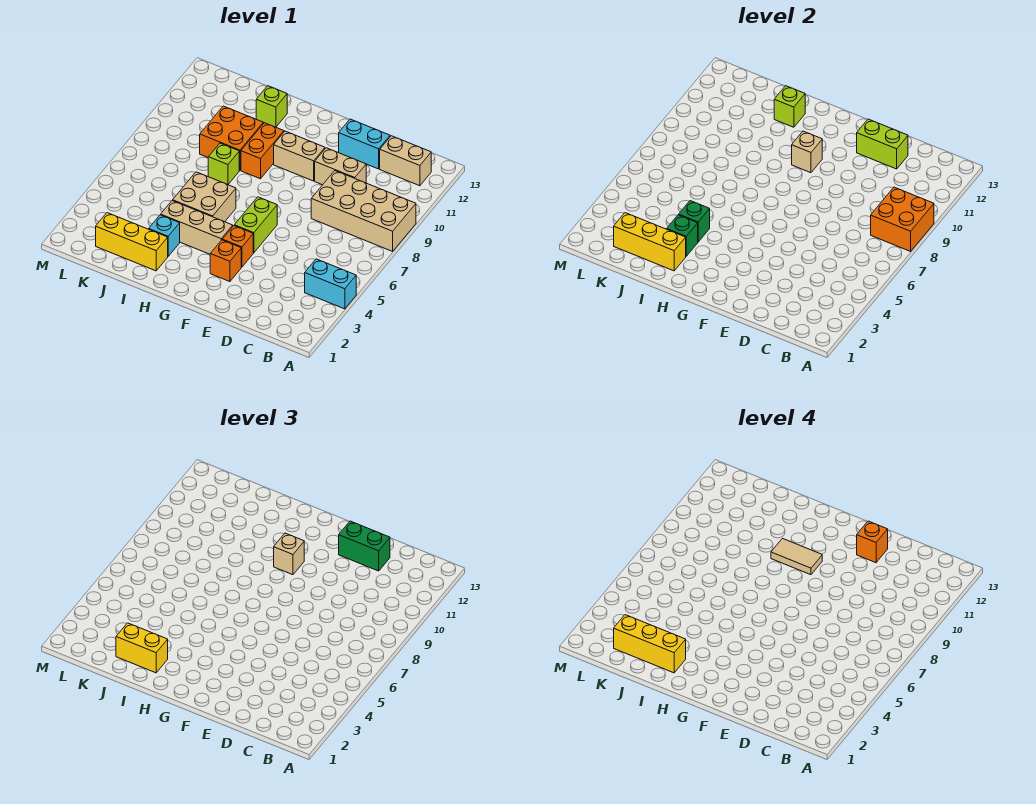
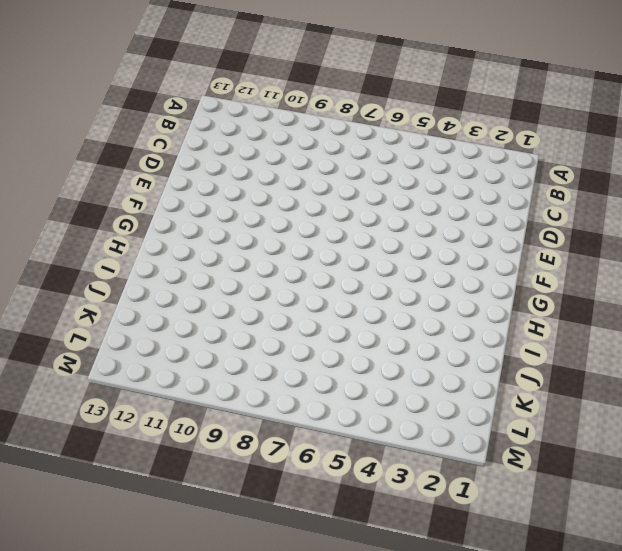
none -> cyan 1x2 brick [305,259,356,309]
none -> tan 2x4 brick [311,171,416,251]
none -> tan 1x2 brick [380,136,431,186]
none -> tan 1x2 brick [315,148,366,185]

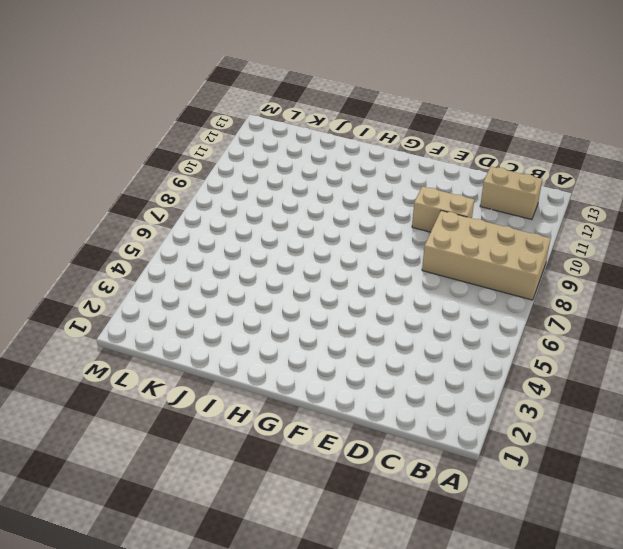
none -> cyan 1x2 brick [305,259,356,309]
none -> cyan 1x2 brick [339,119,390,169]
none -> orange 1x1 brick [210,240,241,282]
none -> orange 1x1 brick [222,226,253,267]

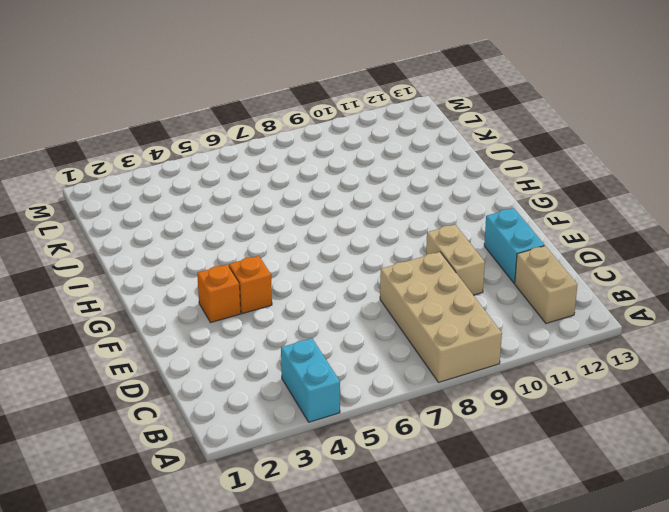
none -> lime 1x2 brick [234,197,277,253]
none -> tan 1x2 brick [274,131,325,181]
none -> tan 1x3 brick [161,201,233,254]
none -> tan 2x2 brick [173,172,236,222]

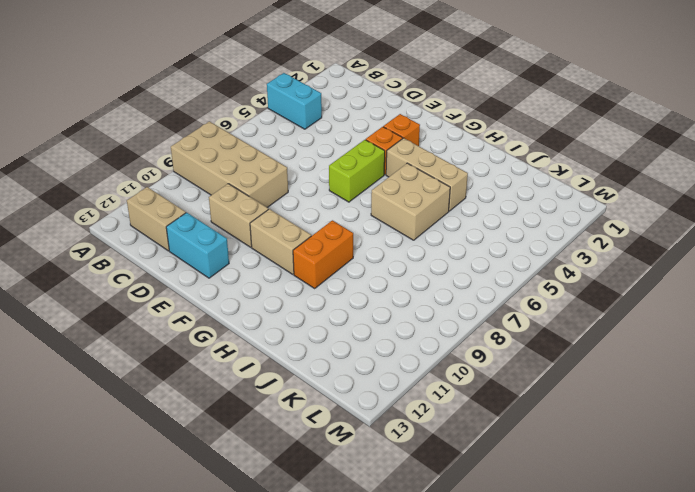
none -> yellow 1x3 brick [96,213,168,271]
none -> cyan 1x1 brick [149,215,180,256]
none -> lime 1x1 brick [208,143,239,185]
none -> orange 2x2 brick [200,106,263,170]

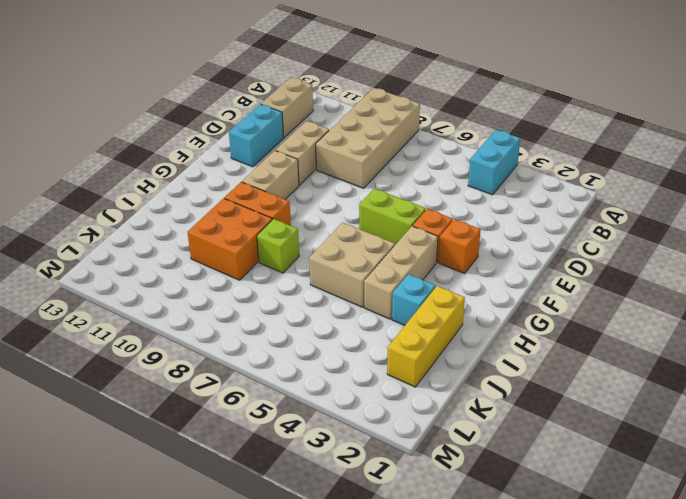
none -> lime 1x1 brick [256,86,287,127]
none -> orange 2x2 brick [871,187,934,251]
none -> lime 1x2 brick [857,119,908,169]
none -> tan 1x1 brick [792,131,822,173]

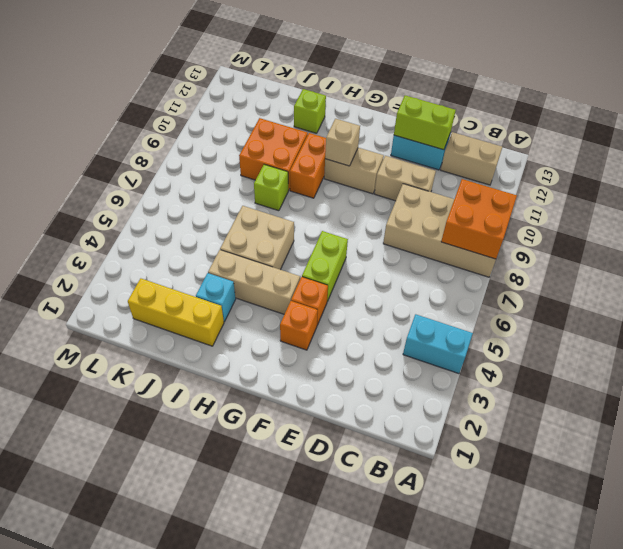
none -> yellow 1x3 brick [614,213,686,271]
none -> green 1x1 brick [667,215,698,256]
none -> green 1x1 brick [679,201,710,242]
none -> lime 1x1 brick [774,86,805,127]

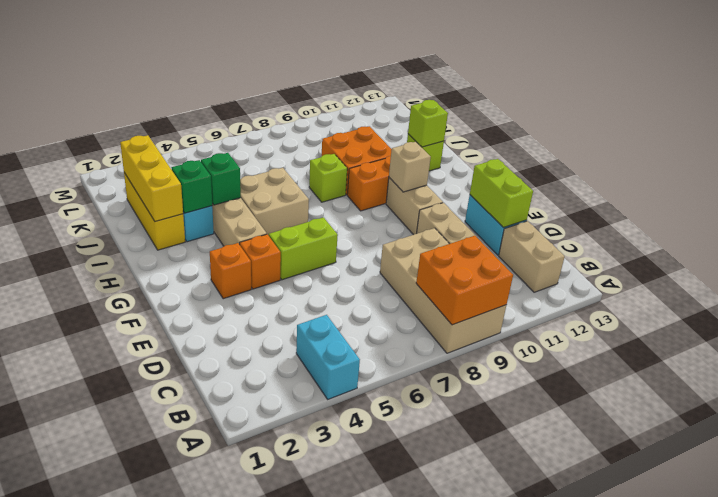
none -> green 1x2 brick [339,521,390,571]
none -> tan 1x1 brick [274,533,304,575]
none -> yellow 1x2 brick [116,623,168,673]
none -> orange 1x1 brick [857,521,888,563]

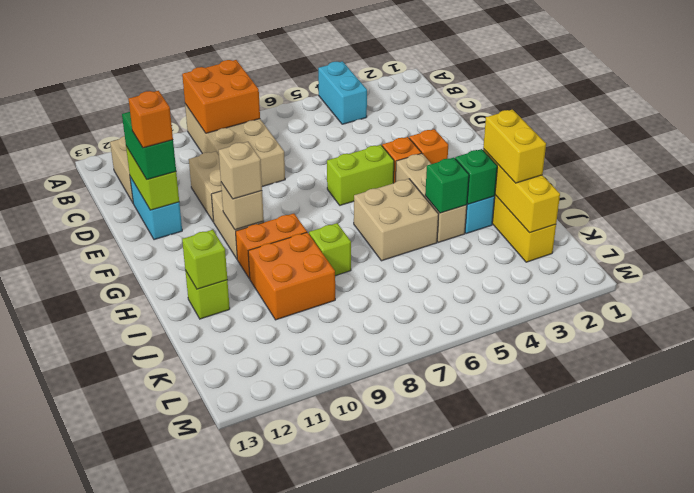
none -> tan 1x2 tile [771,539,822,575]
none -> yellow 1x3 brick [614,615,686,673]

